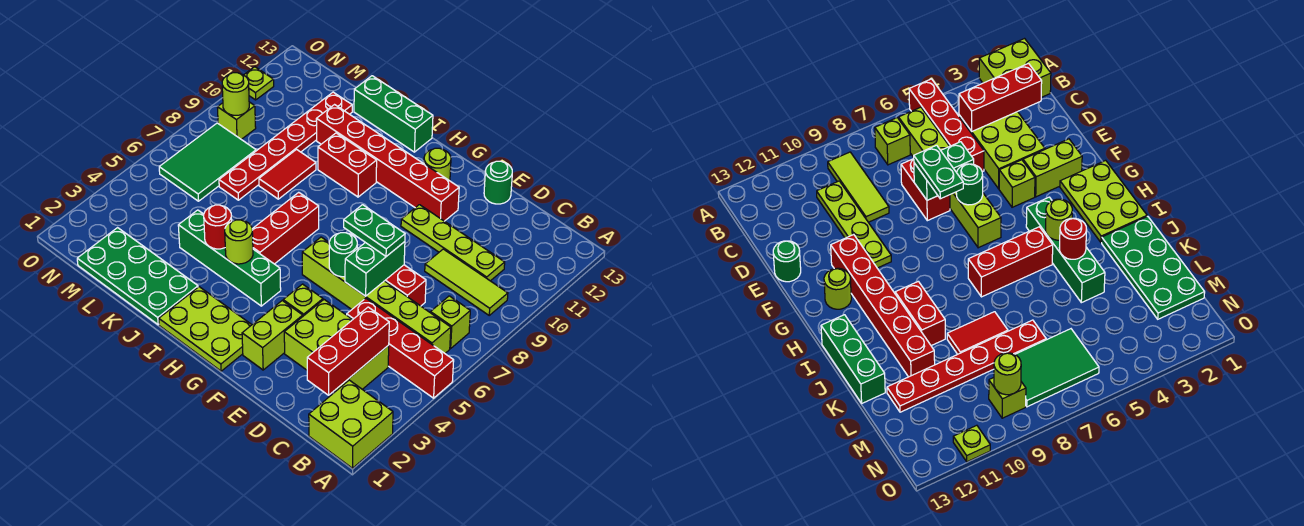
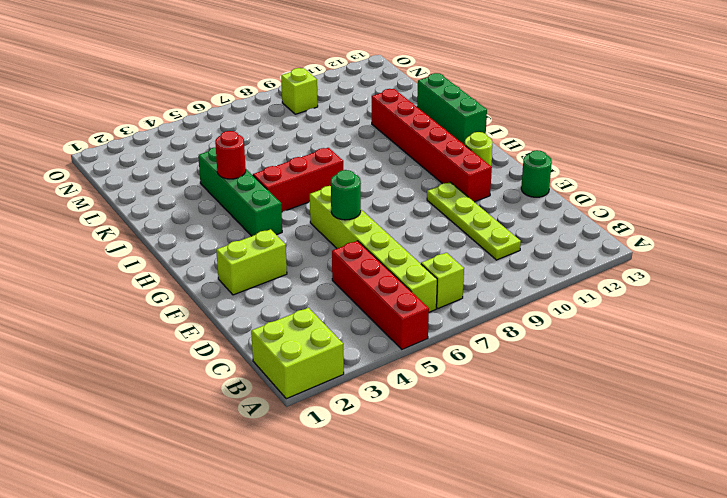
none -> lime 1x3 tile [425,249,508,315]
none -> lime 2x3 brick [284,300,389,391]
none -> red 1x2 brick [385,265,426,306]
none -> lime 1x1 brick [283,284,323,316]

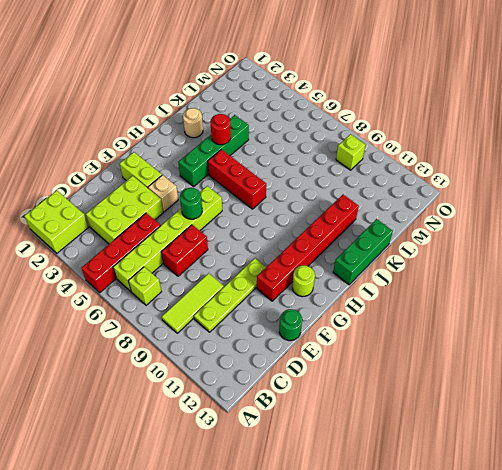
tan 1x1 brick [148,175,178,212] -> lime 1x1 brick [283,284,323,316]
tan 1x1 round brick [183,108,203,138] -> green 2x4 plate [77,228,198,325]
none -> lime 2x3 plate [159,287,252,371]
none -> red 1x2 brick [318,133,377,197]
none -> red 1x2 tile [259,149,316,199]
none -> red 1x6 plate [219,92,352,200]

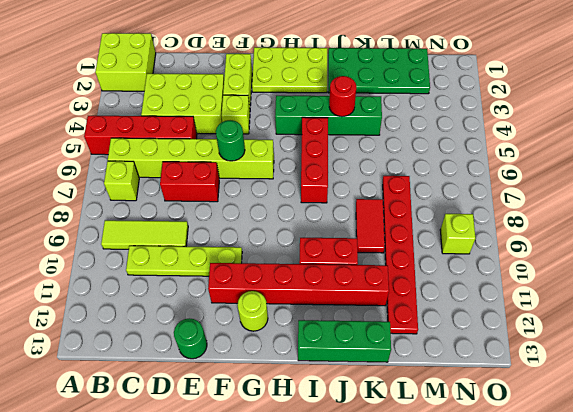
none -> green 2x3 tile [159,123,256,201]
none -> lime 1x1 plate [244,67,274,100]
none -> red 1x3 brick [307,307,389,395]
none -> green 1x2 brick [345,242,405,296]

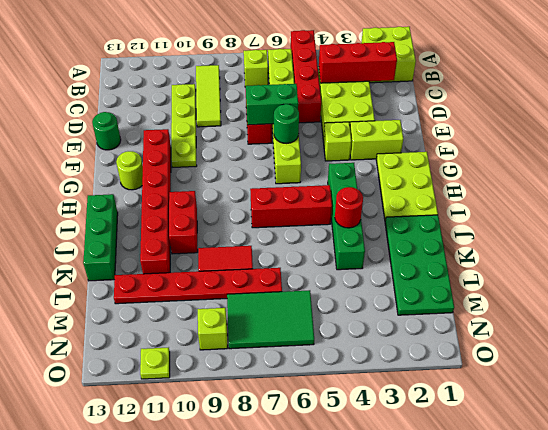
none -> lime 1x1 round brick [225,220,253,264]
none -> lime 1x1 round brick [222,73,249,115]
none -> green 1x2 plate [344,205,405,256]

